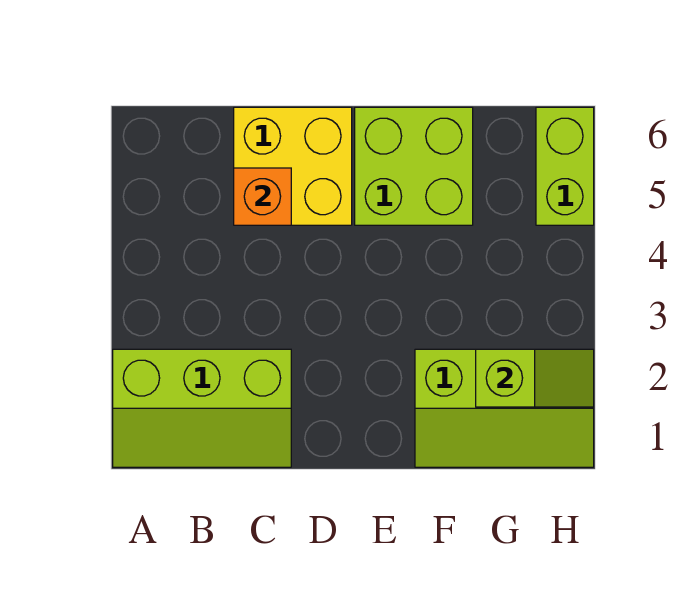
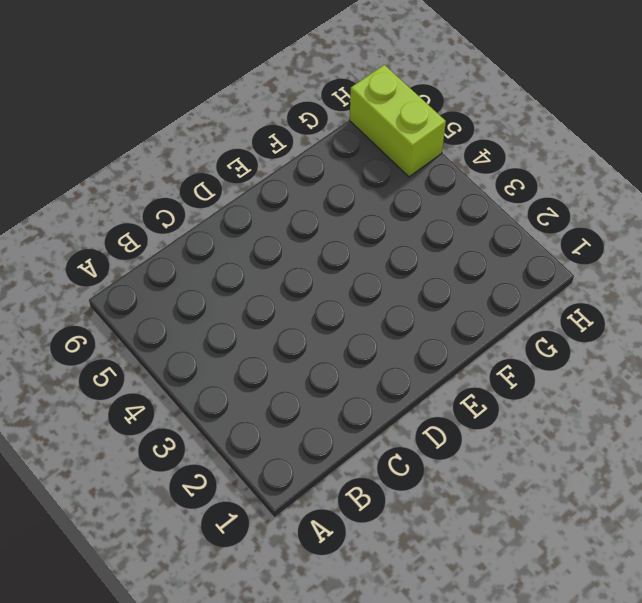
none -> lime 2x3 slope [113,349,291,467]
none -> yellow 2x2 brick [234,107,352,225]

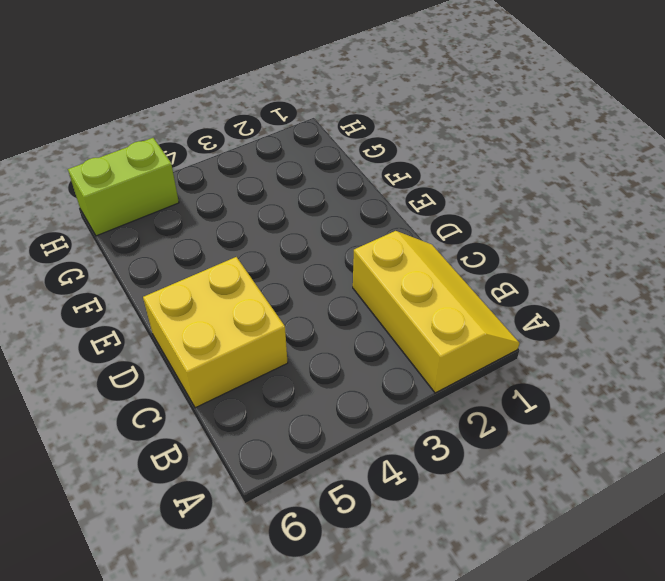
yellow 2x3 slope [353,231,520,393] -> lime 2x3 slope [113,349,291,467]
none -> lime 2x2 brick [355,107,473,225]
none -> lime 2x3 slope [415,349,594,467]

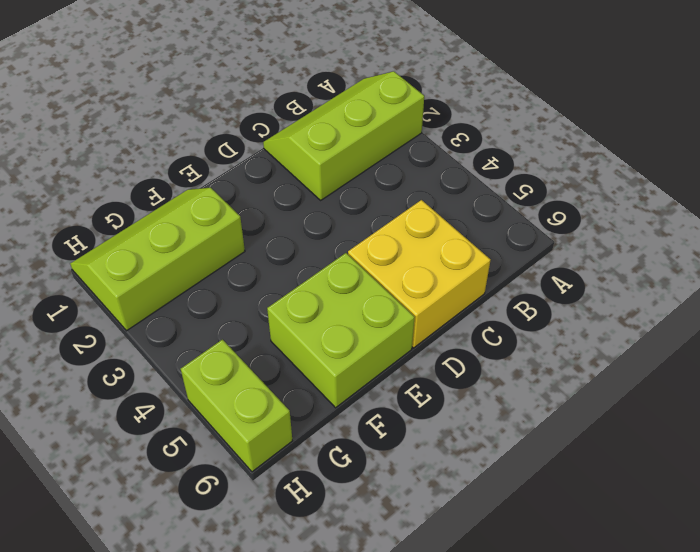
none -> orange 1x1 brick [234,168,291,225]
none -> lime 1x2 slope [476,349,594,407]

